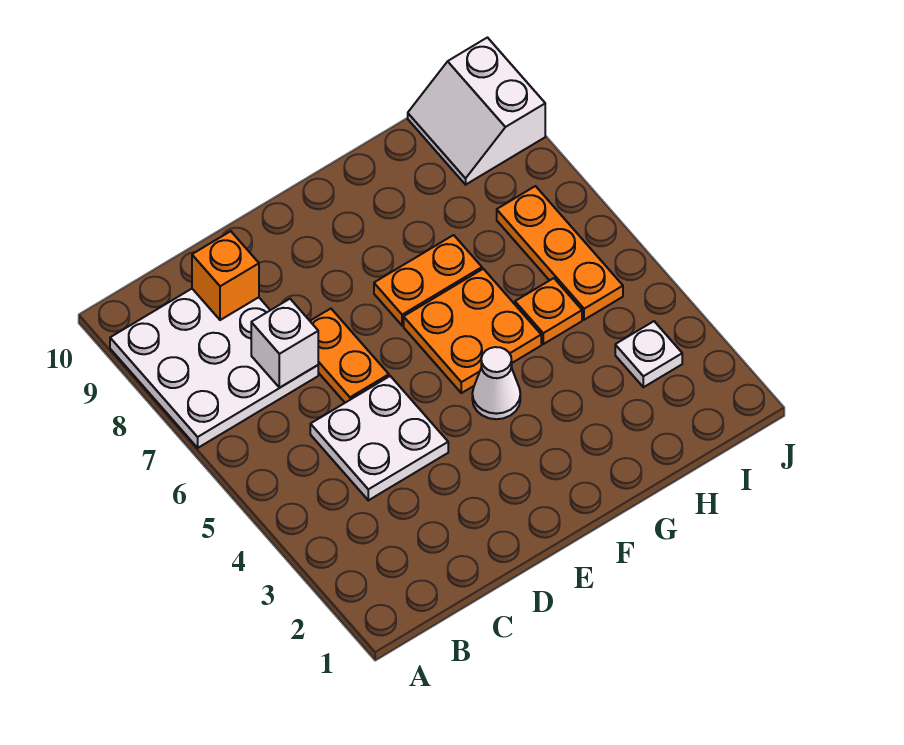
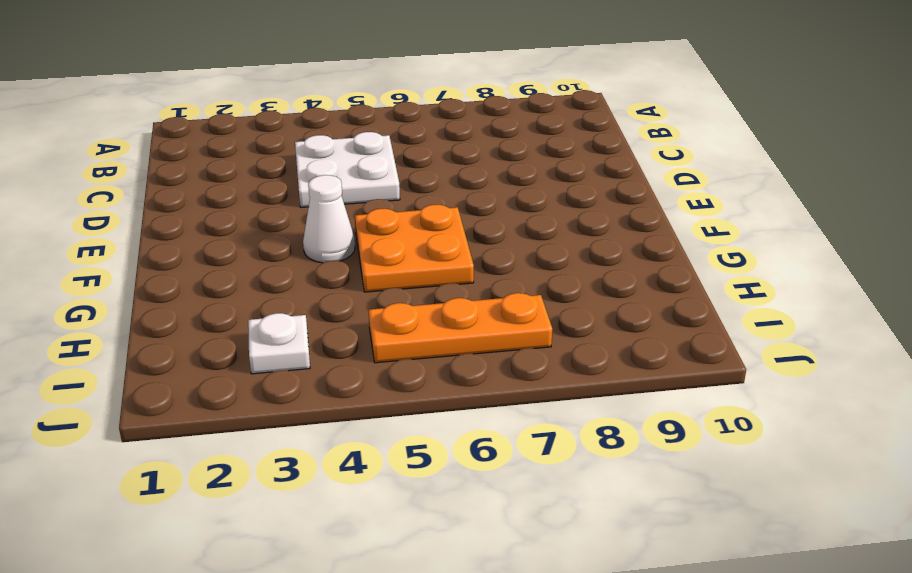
none -> white 3x3 plate [110,289,318,448]
none -> orange 1x2 plate [310,309,389,403]
none -> orange 1x2 plate [374,235,482,326]

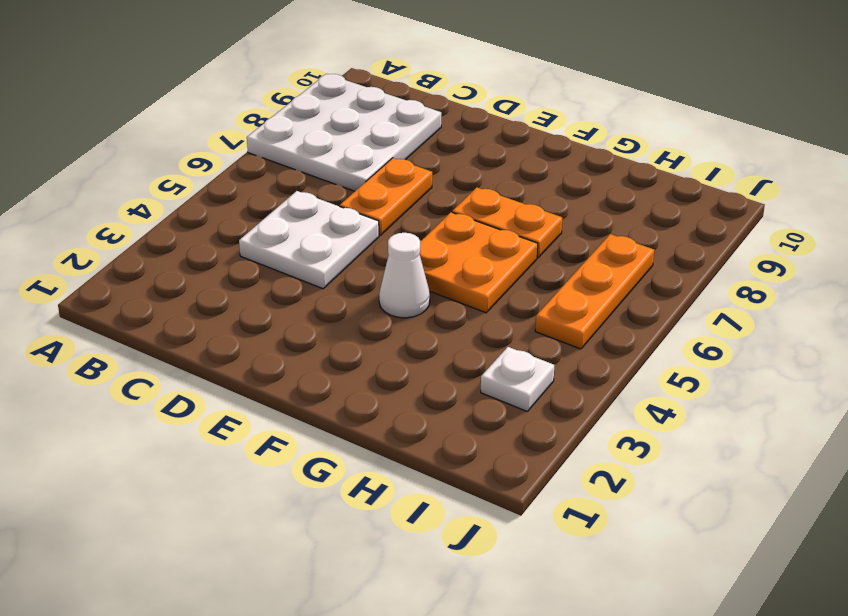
none -> orange 1x1 plate [515,278,582,344]
none -> white 2x2 slope [408,38,545,185]
none -> white 1x1 brick [251,299,318,388]

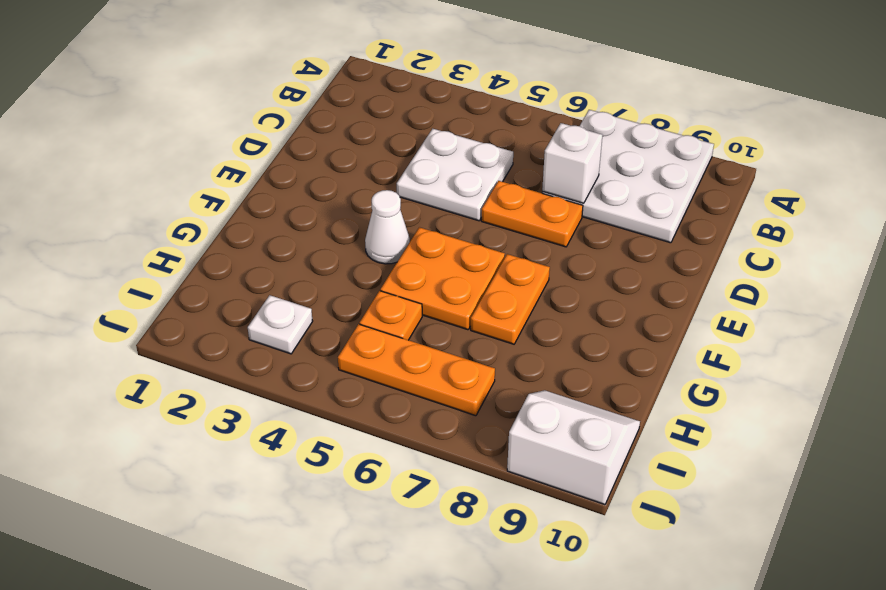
none -> orange 1x1 brick [192,231,259,320]

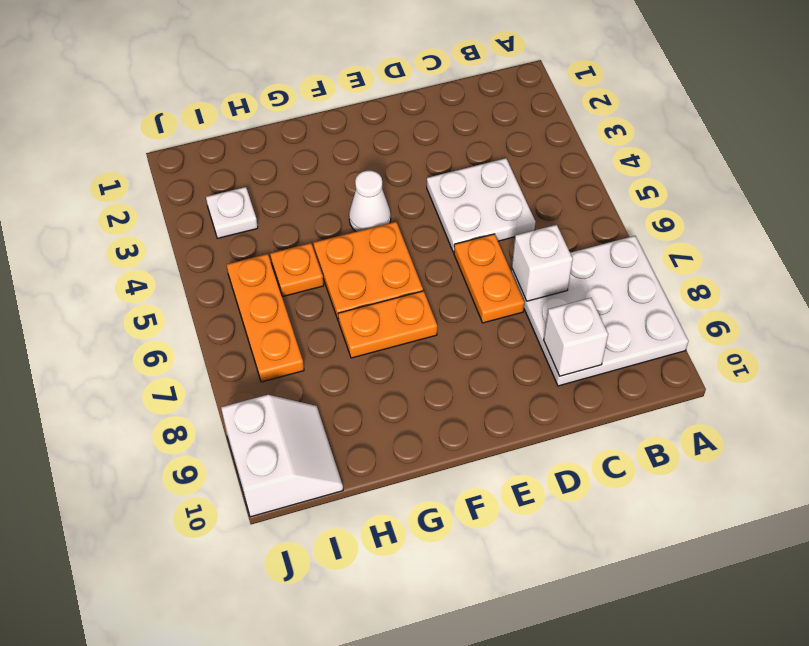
white 1x1 brick [544,298,608,376] -> orange 1x1 brick [192,231,259,320]

